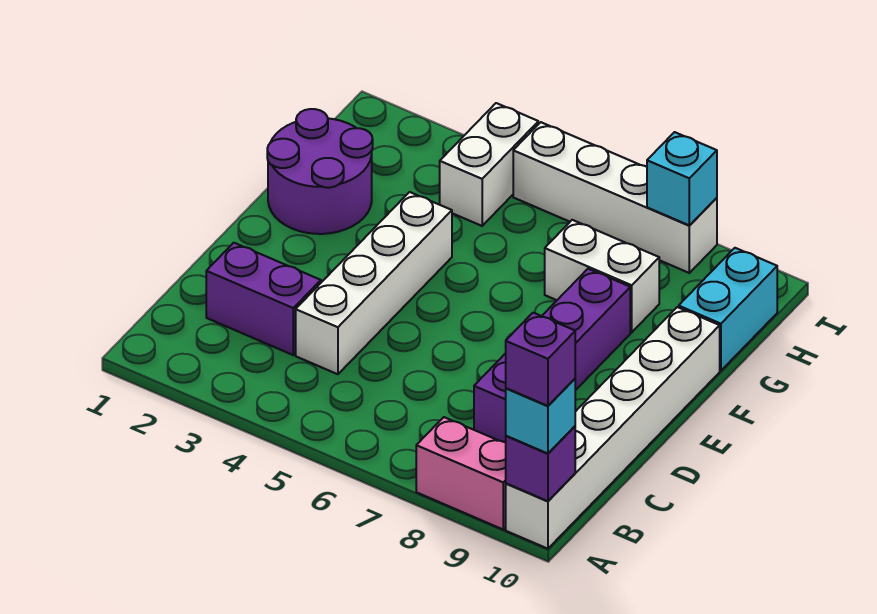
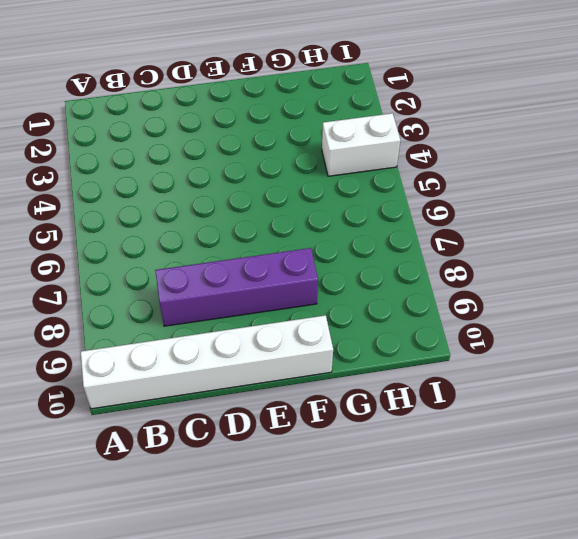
none -> pink 1x2 brick [416,417,506,529]
none -> purple 1x2 brick [206,243,321,355]
none -> white 1x4 brick [296,192,452,374]

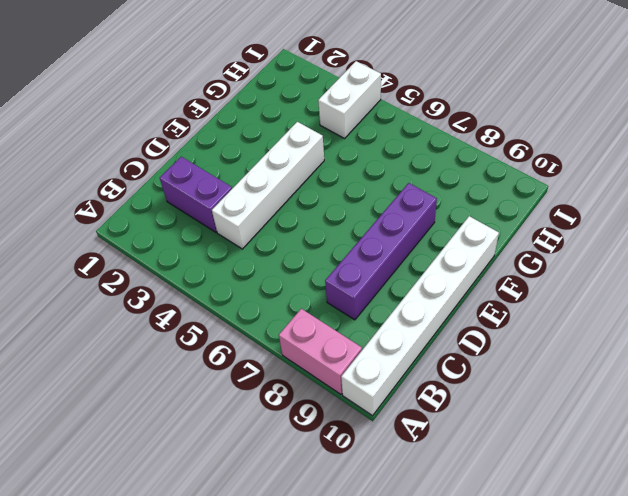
none -> purple 2x2 round brick [267,109,373,234]
none -> white 1x2 brick [545,220,659,332]
none -> cyan 1x2 brick [679,248,777,371]

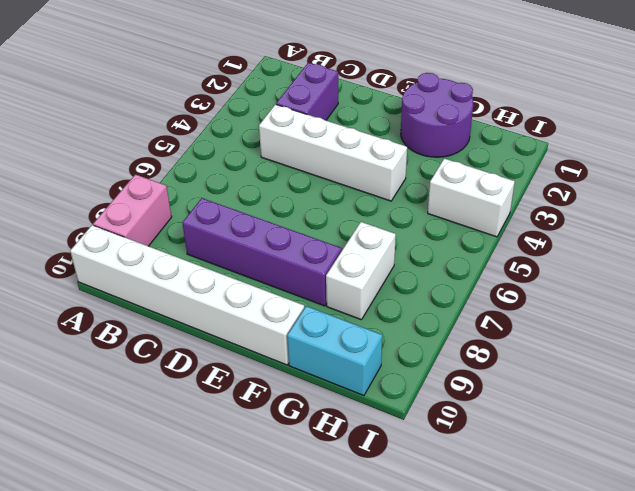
none -> white 1x4 brick [513,122,717,273]
none -> purple 1x1 brick [506,426,575,501]
none -> cyan 1x1 brick [647,132,717,225]

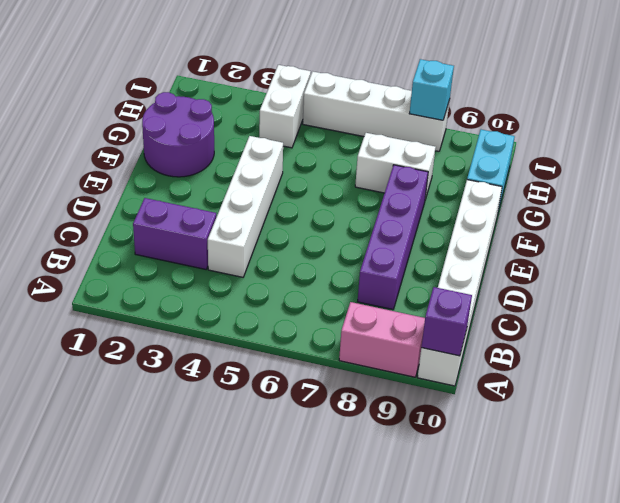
none -> cyan 1x1 brick [506,379,575,453]
none -> purple 1x1 brick [506,313,575,406]

